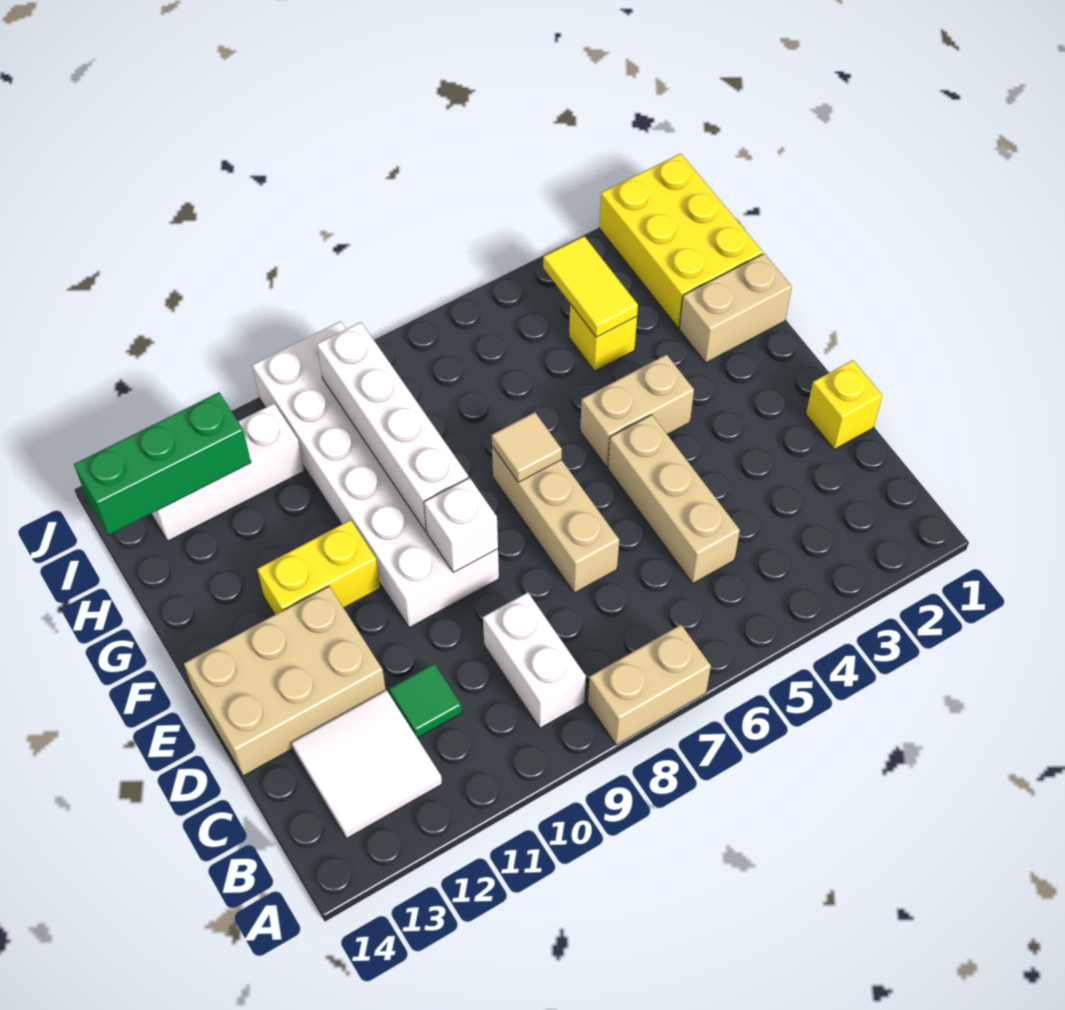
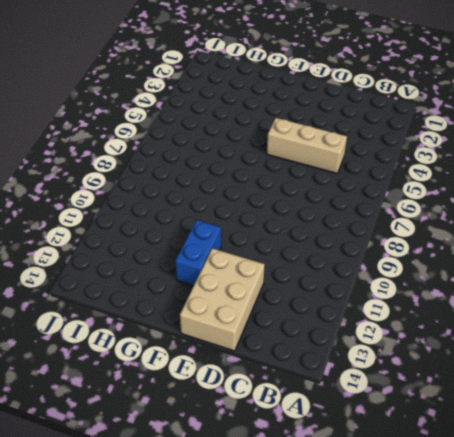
blue 1x2 brick [175,220,221,286] -> yellow 1x2 brick [257,520,380,615]
none -> tan 1x2 brick [588,625,711,745]
none -> white 1x2 brick [483,592,586,728]
none -> white 2x2 tile [292,690,442,839]

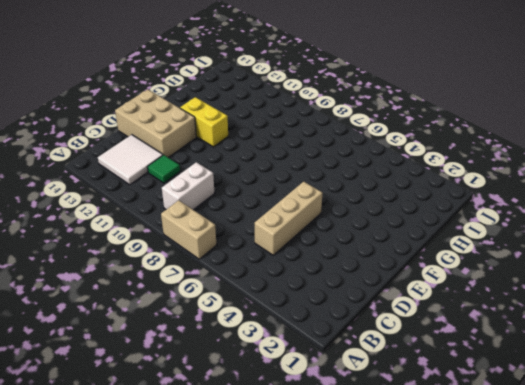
none -> yellow 1x1 brick [806,360,882,449]
none -> tan 1x3 brick [492,446,619,593]
none -> white 2x6 brick [252,321,499,628]

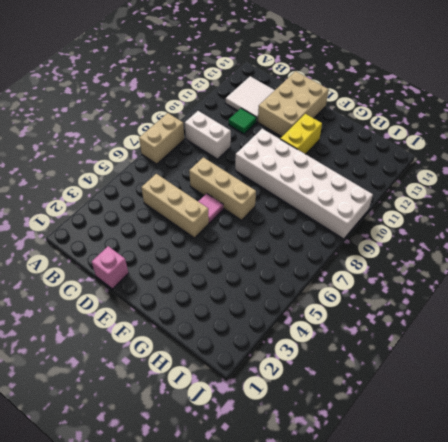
pink 1x1 brick [92,246,128,289] -> yellow 1x1 brick [806,360,882,449]
pink 1x1 tile [198,194,223,223] -> none
none -> tan 1x2 brick [580,355,694,467]
none -> tan 1x2 brick [679,254,792,363]
none -> yellow 2x3 brick [599,153,763,328]

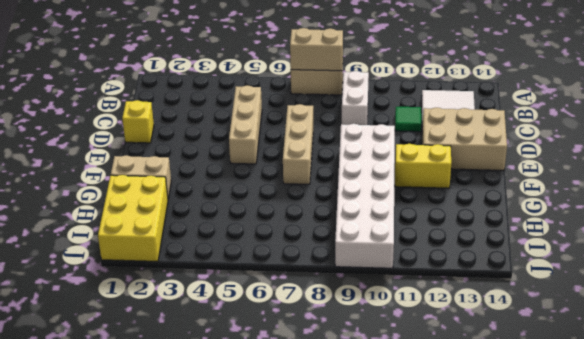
tan 1x2 brick [290,28,343,71] -> tan 1x2 brick moved to [580,355,694,467]
none -> yellow 1x1 brick [569,304,637,371]
none -> white 1x3 brick [151,404,304,541]
none -> white 1x1 brick [424,478,498,572]

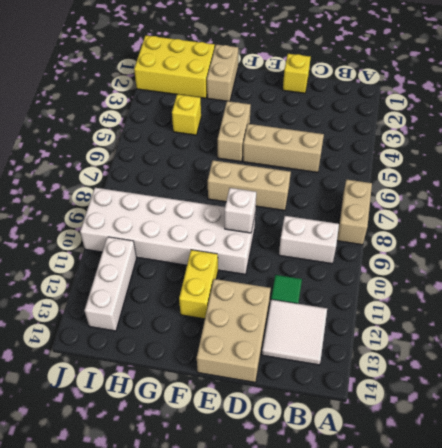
none -> tan 1x1 tile [492,412,562,482]
none -> white 1x4 brick [317,322,468,531]
none -> yellow 1x2 tile [543,236,638,337]

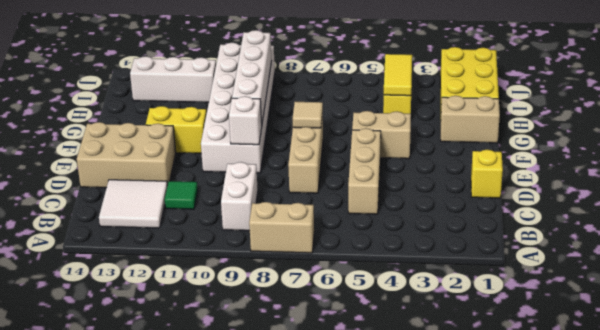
none -> green 1x3 brick [74,392,251,535]

